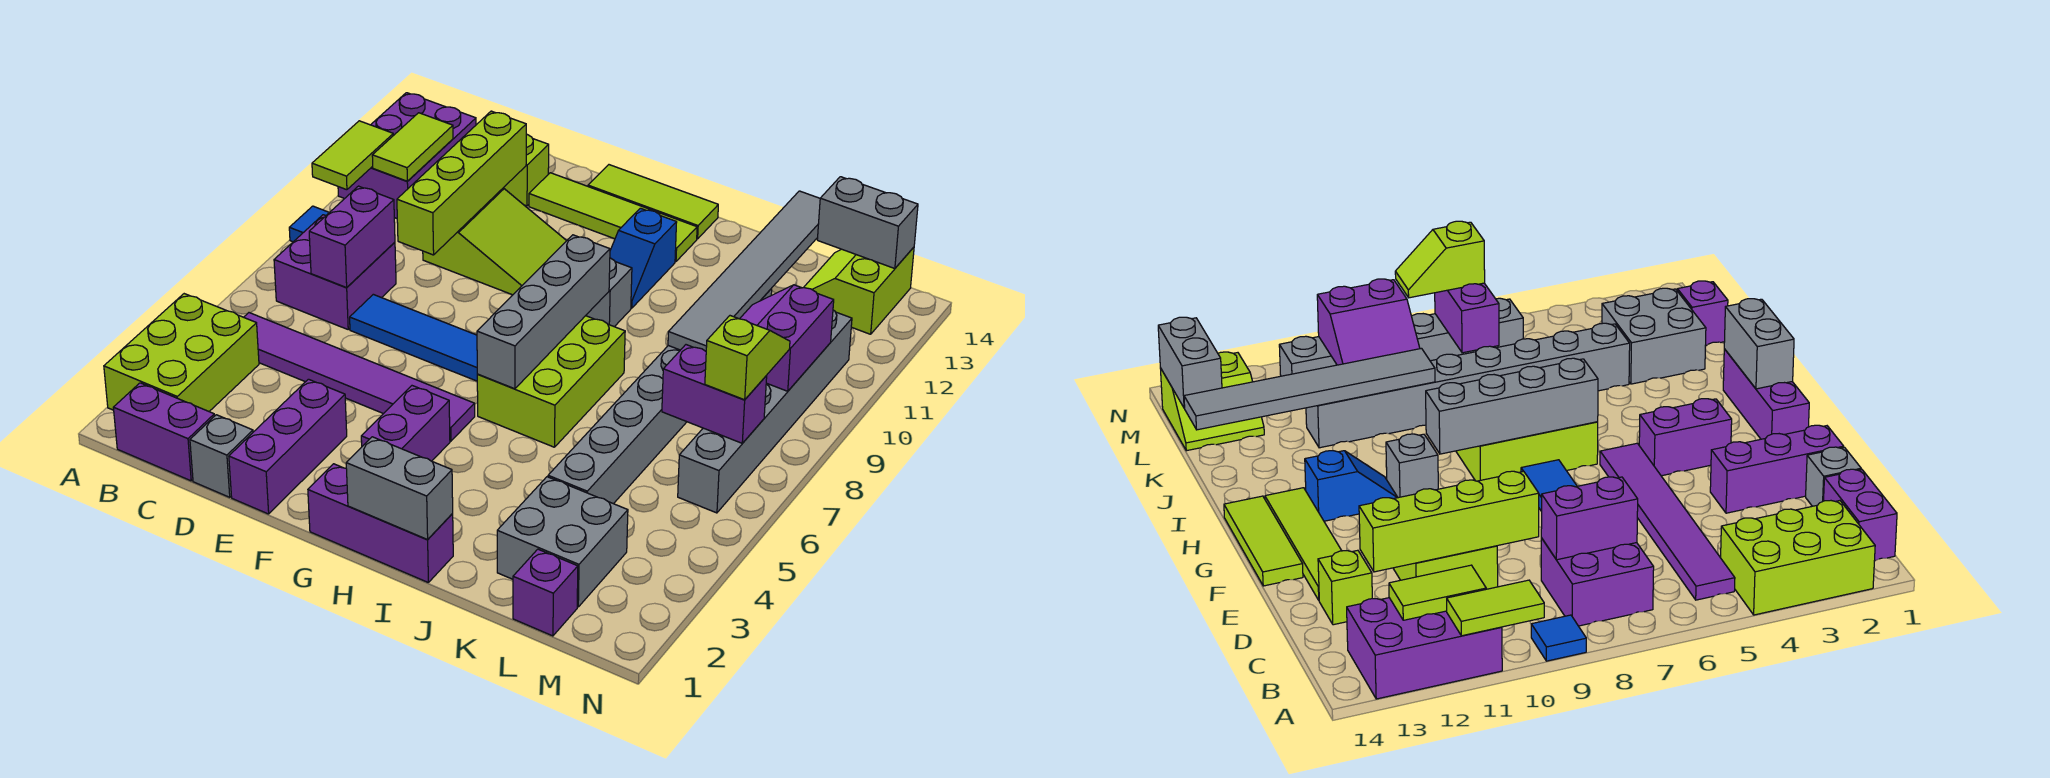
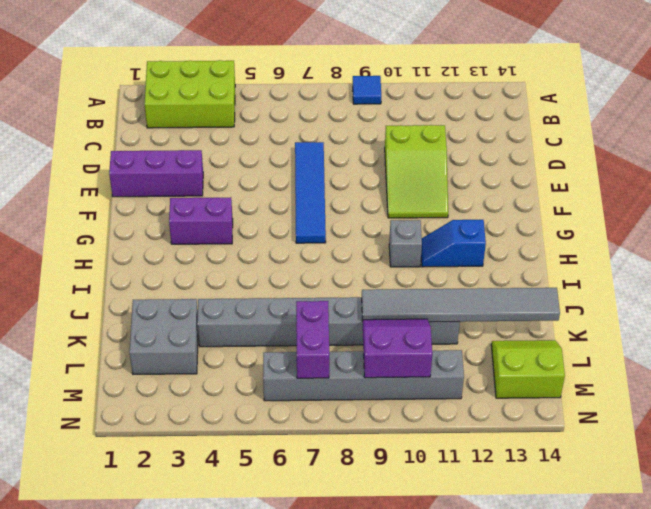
none -> purple 2x3 brick [338,93,476,218]
none -> purple 1x2 brick [113,383,214,481]
none -> purple 1x6 tile [244,313,475,441]
none -> purple 2x2 brick [274,215,396,329]

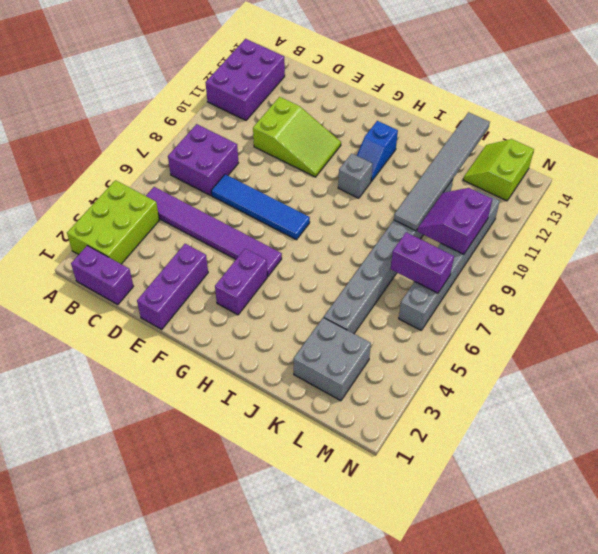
none -> blue 1x1 tile [289,206,329,242]
none -> grey 1x1 brick [190,415,253,497]
none -> lime 1x1 brick [504,134,549,206]
none -> lime 1x4 tile [529,173,697,262]

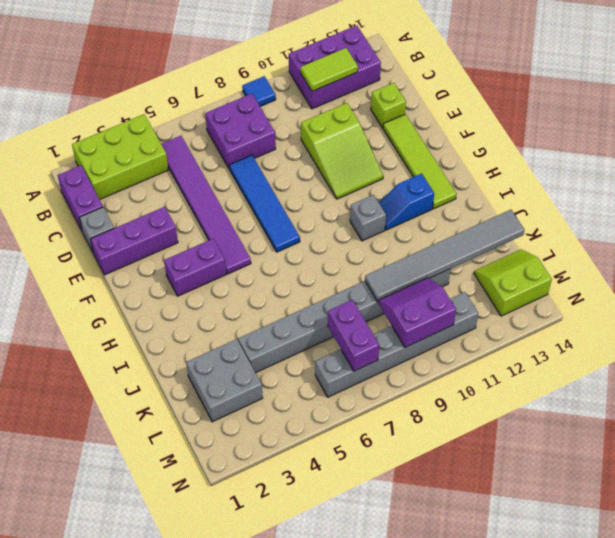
none -> lime 1x3 tile [588,165,718,239]
none -> purple 1x3 brick [308,464,453,582]
none -> lime 2x3 brick [477,316,625,447]
none -> purple 1x1 brick [513,549,578,636]

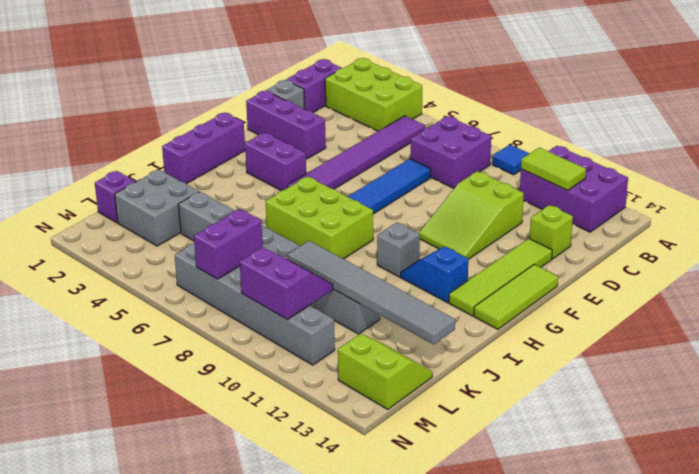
none -> lime 1x2 tile [312,121,393,190]
none -> purple 1x2 brick [309,186,395,288]
none -> lime 1x4 brick [397,111,526,255]
none -> grey 1x2 brick [346,437,453,540]

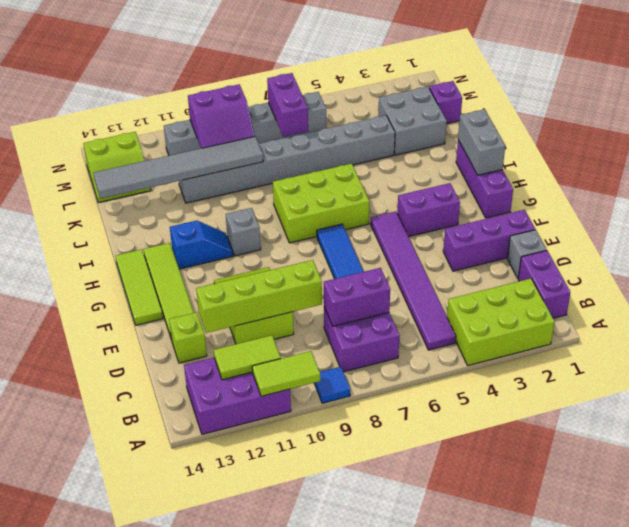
none -> grey 1x4 brick [477,235,610,389]
none -> grey 1x2 brick [817,177,918,269]
none -> lime 1x2 slope [705,316,790,400]

